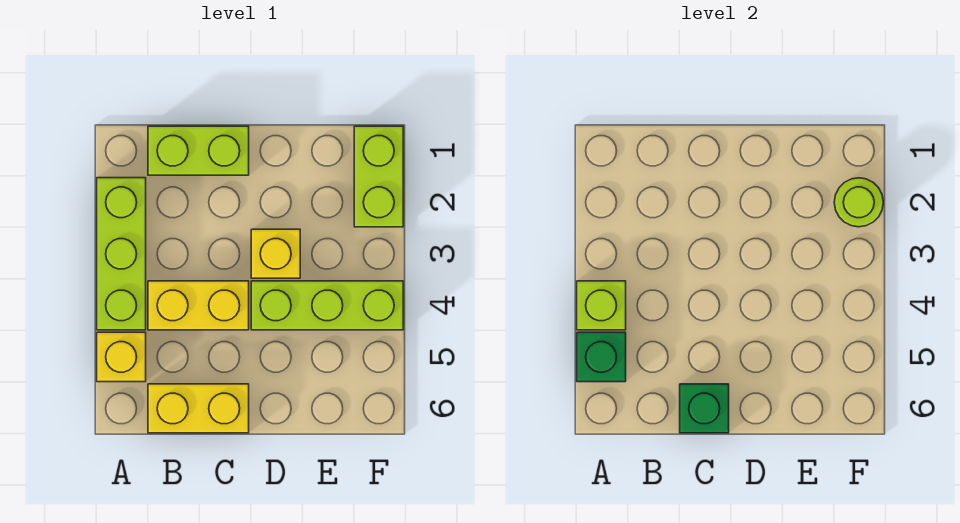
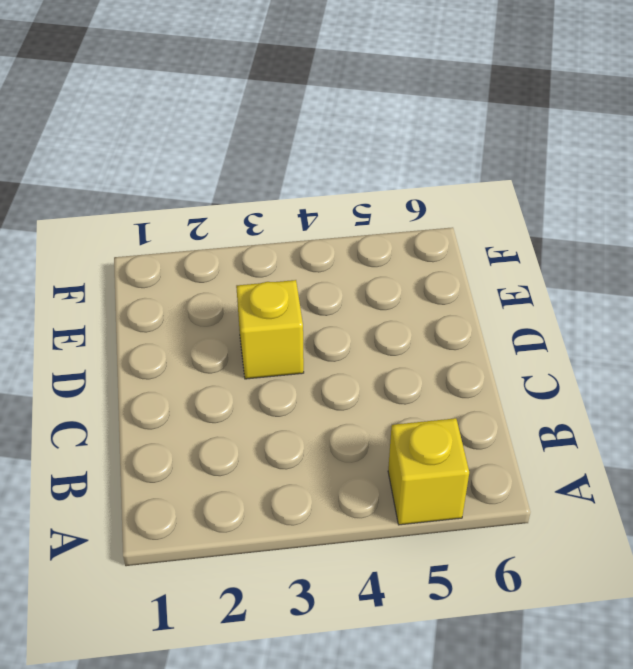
none -> lime 1x3 brick [97,178,146,330]
none -> lime 1x2 brick [148,126,249,175]
none -> yellow 1x2 brick [148,281,249,330]

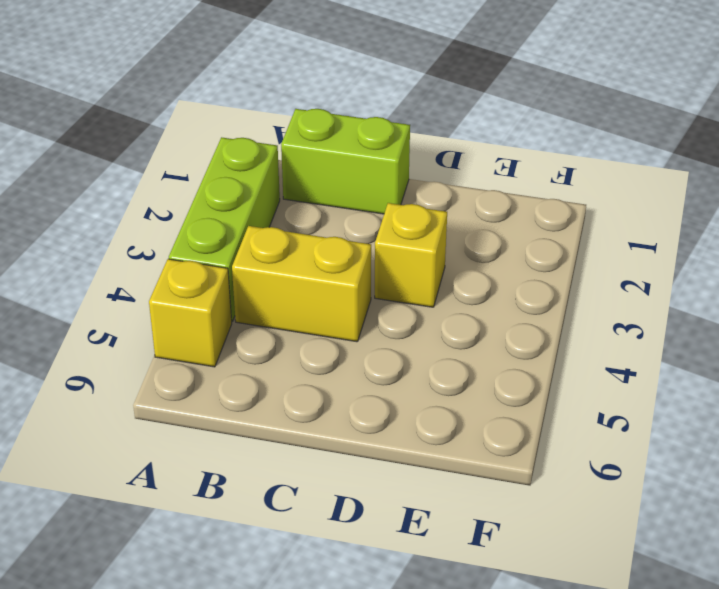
none -> yellow 1x2 brick [148,384,249,433]
none -> lime 1x3 brick [251,281,403,330]
none -> lime 1x2 brick [354,126,403,227]

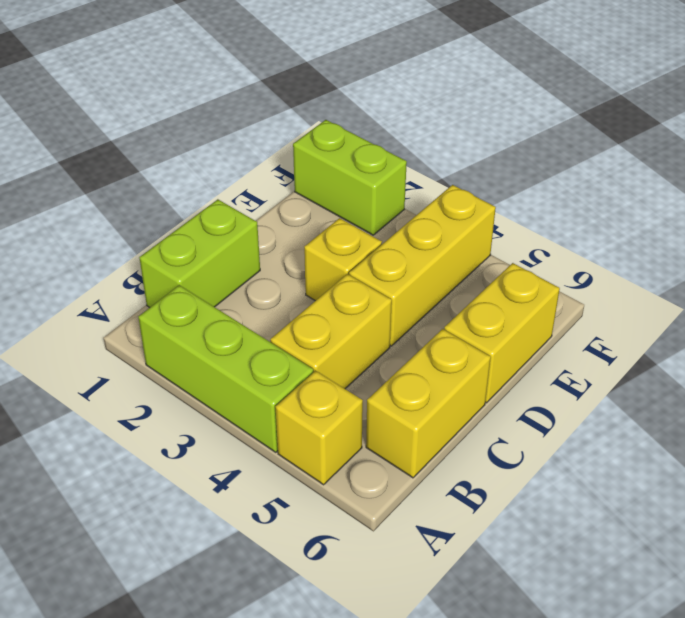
yellow 1x3 brick [349,185,496,346] -> lime 1x3 brick [251,281,403,330]
yellow 1x2 brick [444,263,560,403] -> none
none -> lime 1x1 brick [577,281,626,330]
none -> green 1x1 brick [577,332,626,382]
none -> green 1x1 brick [680,384,729,433]

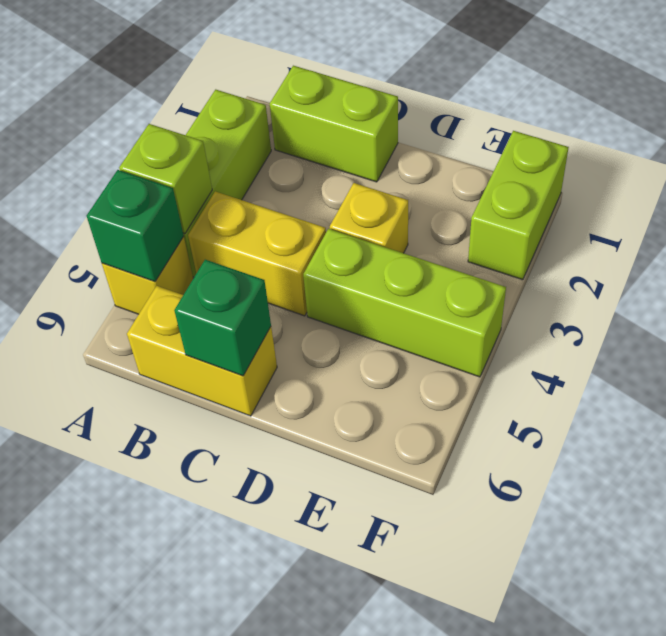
none -> lime 1x1 round brick [834,178,883,227]

